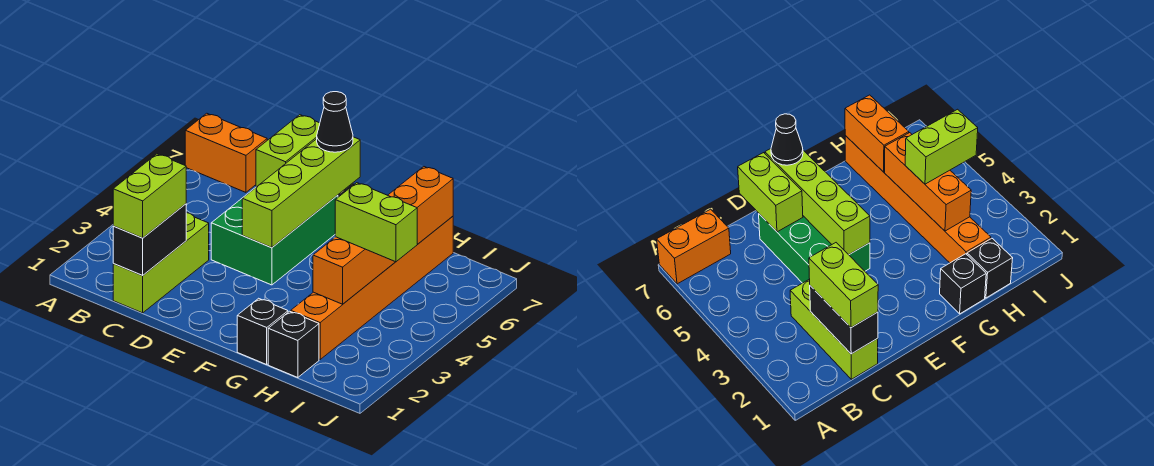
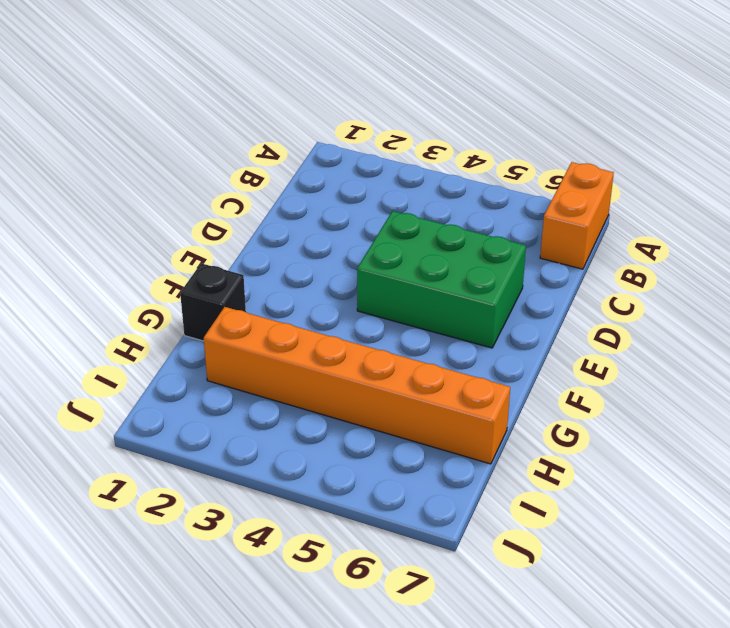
none -> lime 1x3 brick [113,213,209,313]
none -> black 1x1 brick [268,311,319,378]
none -> black 1x2 brick [113,204,186,276]

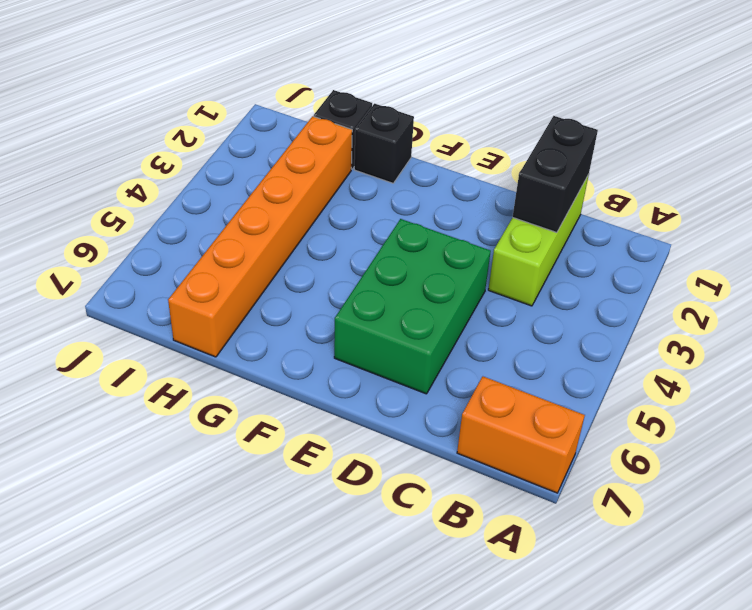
none -> lime 1x2 brick [256,115,320,187]
none -> lime 1x4 brick [242,137,360,248]
none -> orange 1x3 brick [313,237,395,304]

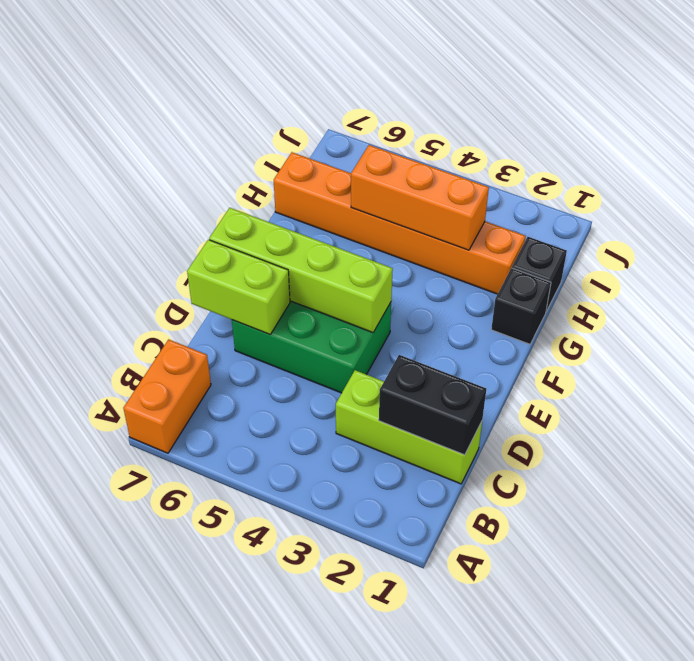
none -> orange 1x2 brick [388,167,453,244]
none -> lime 1x2 brick [113,154,186,238]
none -> black 1x1 cone [317,92,353,152]

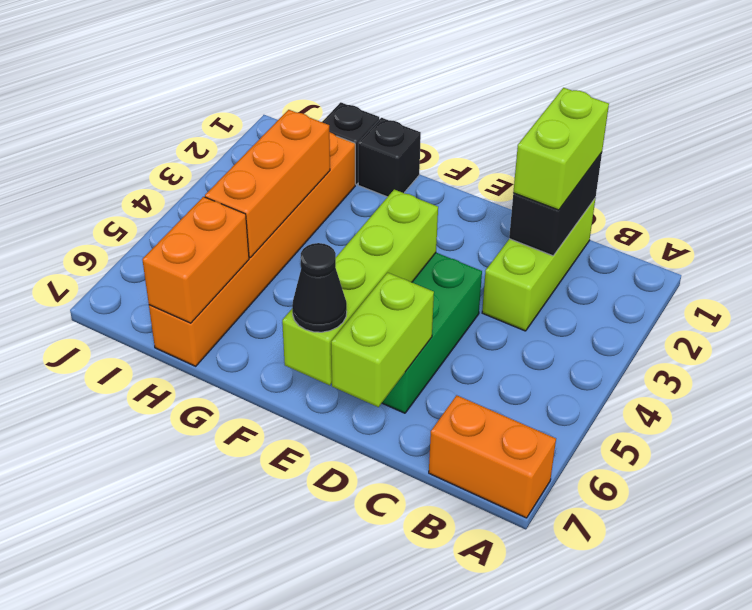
none -> lime 1x2 brick [335,183,417,262]

